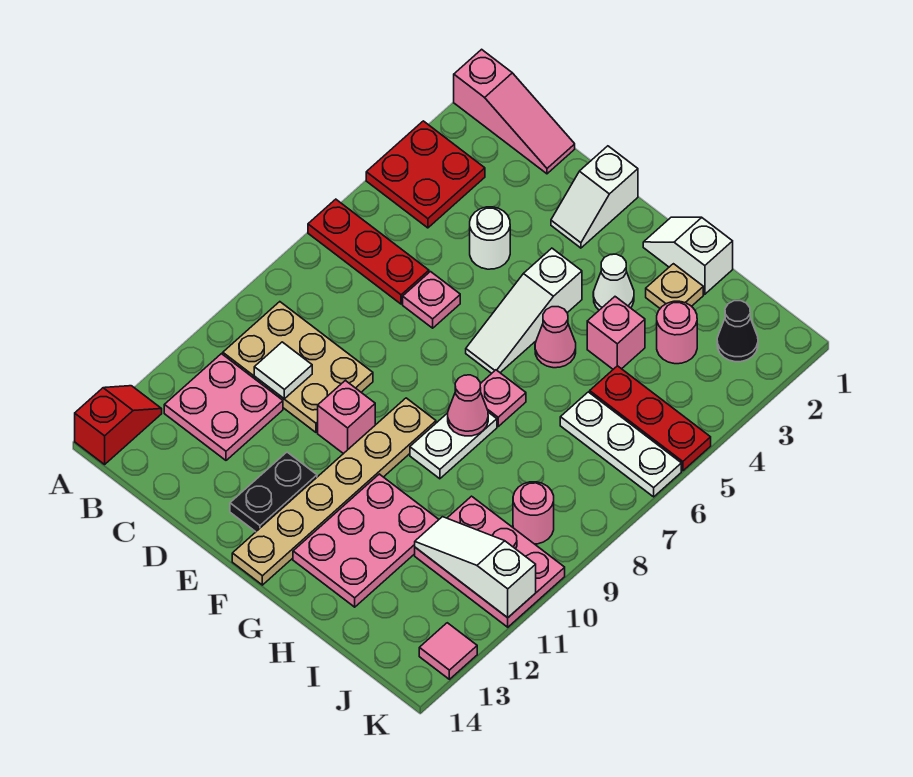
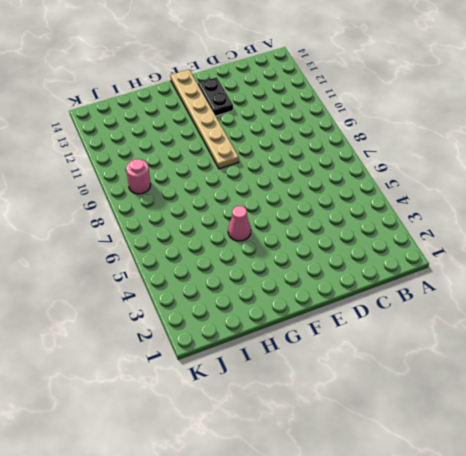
none -> pink 1x3 slope [454,49,575,174]
none -> red 2x2 plate [366,121,485,228]
none -> red 1x3 plate [308,199,429,304]
none -> red 1x2 slope [75,386,162,464]

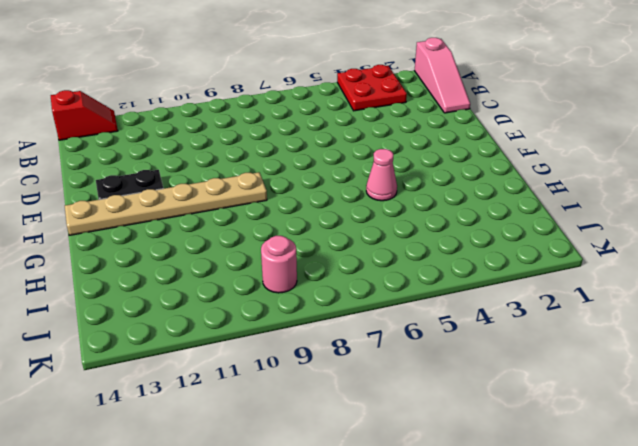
none -> red 1x3 plate [308,199,429,304]
none -> tan 2x3 plate [223,302,373,432]
none -> pink 2x2 plate [164,354,283,460]
none -> white 1x1 round brick [470,207,510,269]

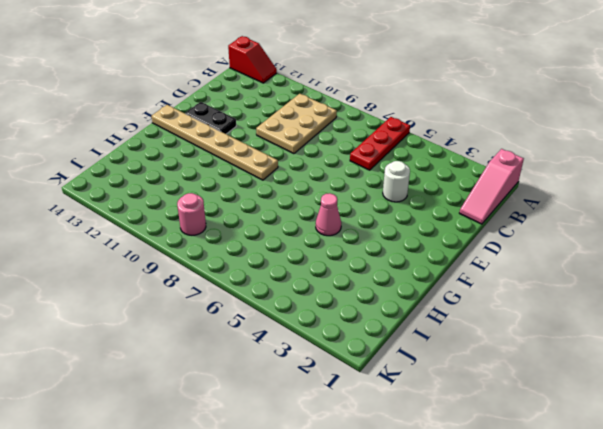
none -> red 2x2 plate [366,121,485,228]
none -> pink 2x2 plate [164,354,283,460]
none -> pink 1x1 plate [403,272,460,328]
none -> white 1x2 slope [551,146,638,248]

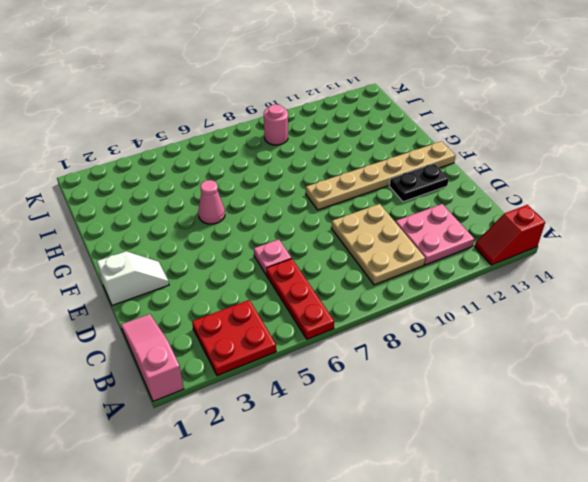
none -> white 1x1 round brick [470,207,510,269]
none -> pink 1x1 brick [318,380,375,454]
none -> white 1x3 slope [466,248,582,373]
none -> white 1x2 slope [643,217,733,294]

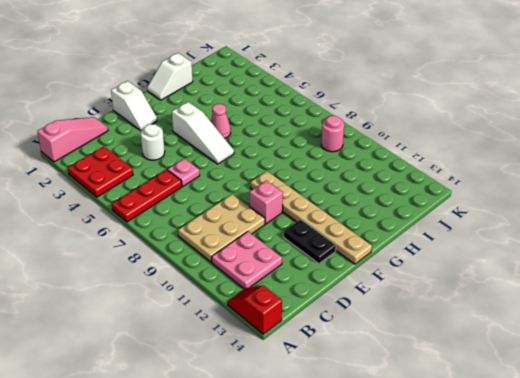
none -> white 1x1 cone [593,254,634,310]
none -> pink 1x1 plate [480,370,526,426]
none -> white 1x2 plate [410,412,497,479]
none -> pink 2x3 plate [293,474,439,607]

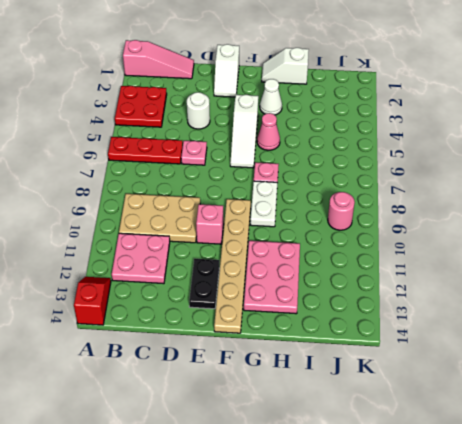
none -> tan 1x1 plate [646,264,703,308]
none -> pink 1x1 brick [587,297,645,369]
none -> pink 1x1 round brick [657,301,697,364]
none -> red 1x3 plate [590,366,711,471]

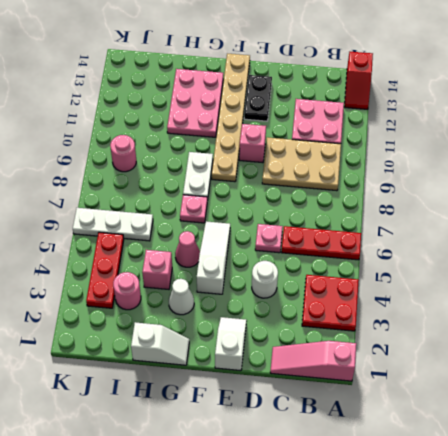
red 1x3 plate [86,232,124,308] -> red 1x3 plate turned to [590,366,711,471]
none -> tan 1x1 plate [646,264,703,308]
none -> pink 2x3 plate [415,496,565,627]
none -> black 1x1 cone [717,301,758,362]
none -> pink 1x1 tile [419,623,477,679]

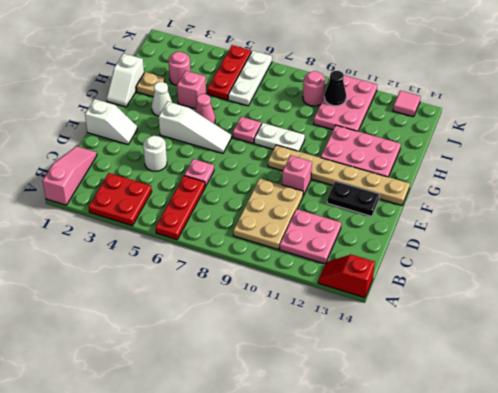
black 1x1 cone [324,71,346,106] -> black 1x1 cone moved to [717,301,758,362]
none -> white 1x1 tile [254,342,312,399]
none -> pink 1x1 cone [448,375,488,436]
none -> white 1x3 slope [415,517,536,618]

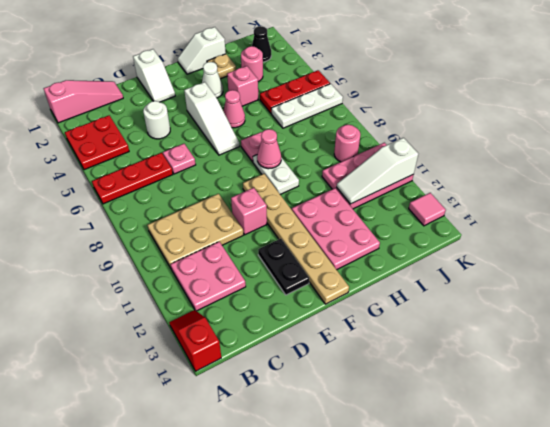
none -> white 1x1 tile [254,342,312,399]

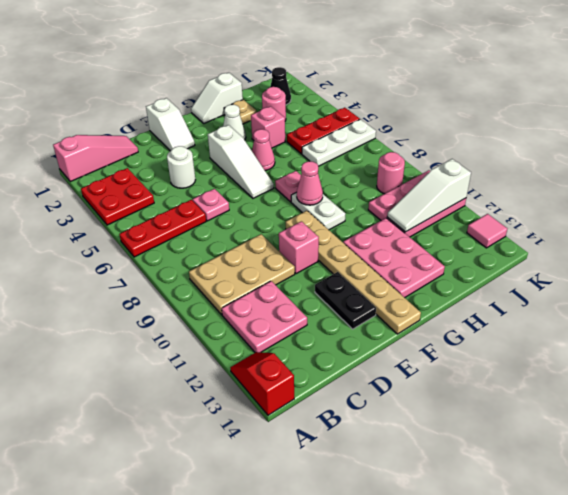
none -> white 1x1 tile [254,342,312,399]

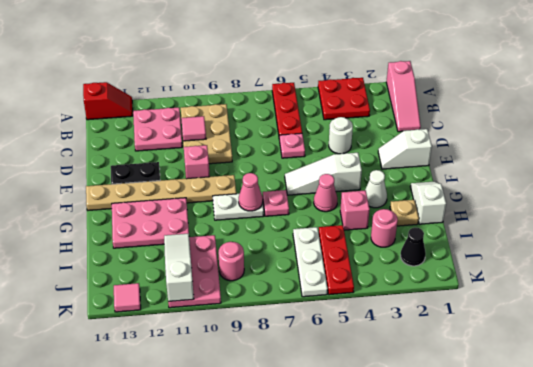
pink 1x1 tile [181,116,206,141] -> white 1x1 tile [254,342,312,399]

